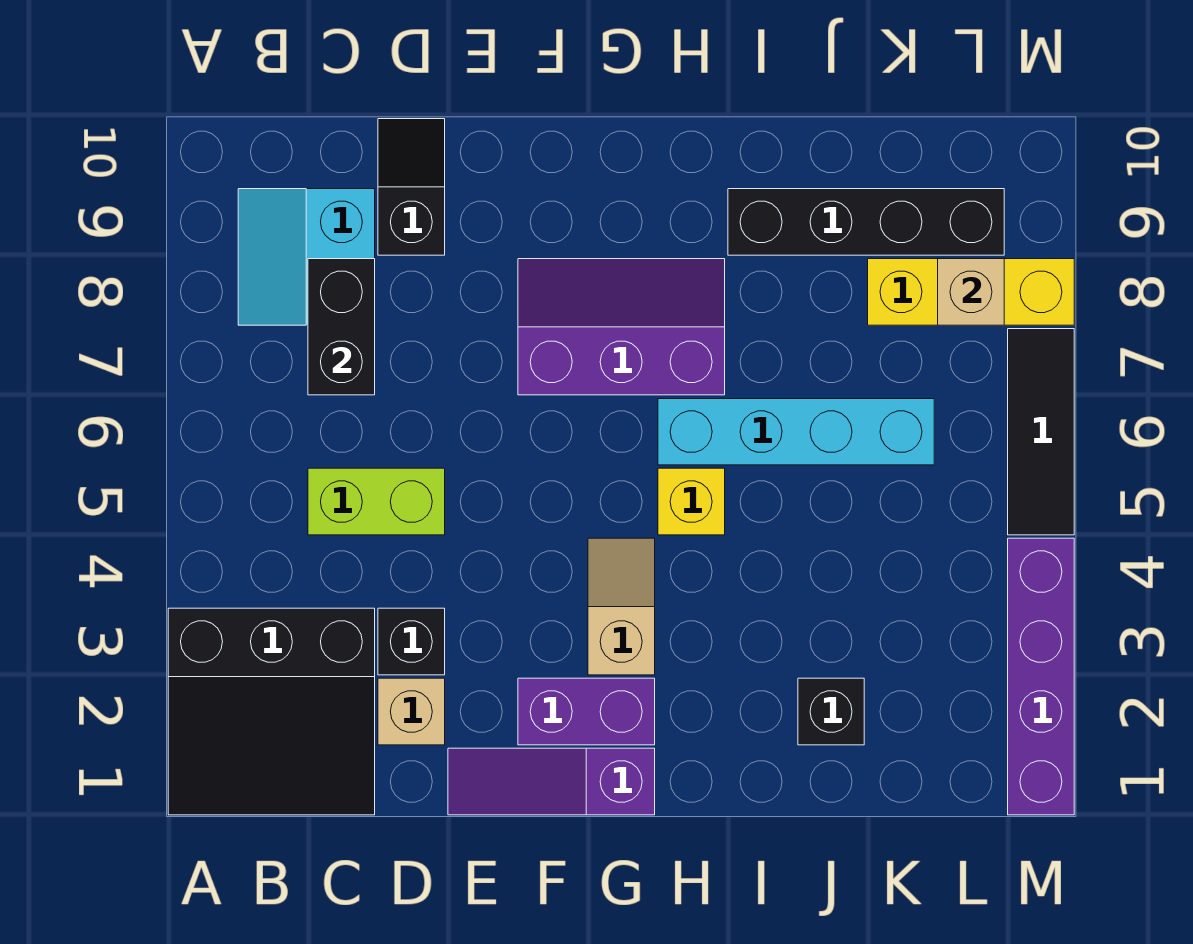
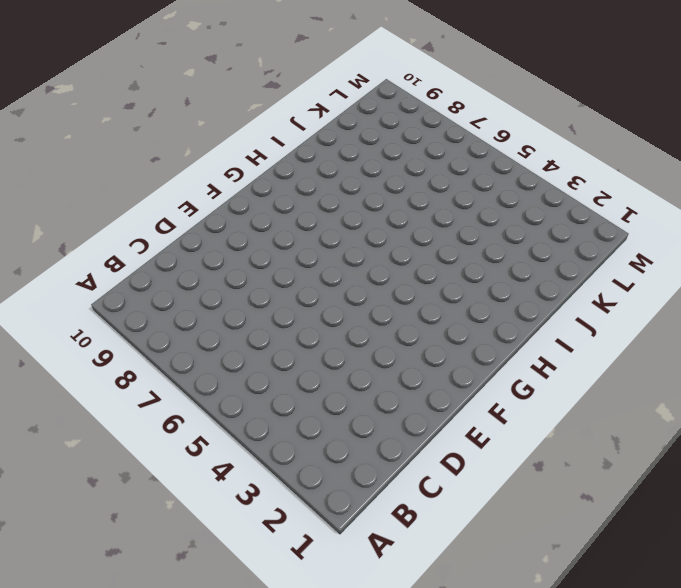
none -> black 3x3 slope [168,608,375,815]
none -> cyan 2x2 slope [238,189,375,325]
none -> lime 1x2 brick [308,468,445,535]

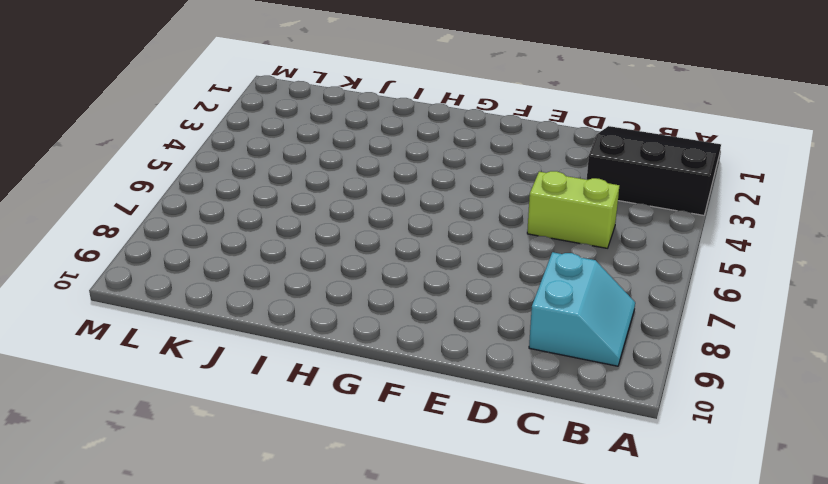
none -> tan 1x1 brick [378,678,445,745]
none -> black 1x1 brick [378,608,445,675]
none -> black 1x2 slope [378,119,445,255]

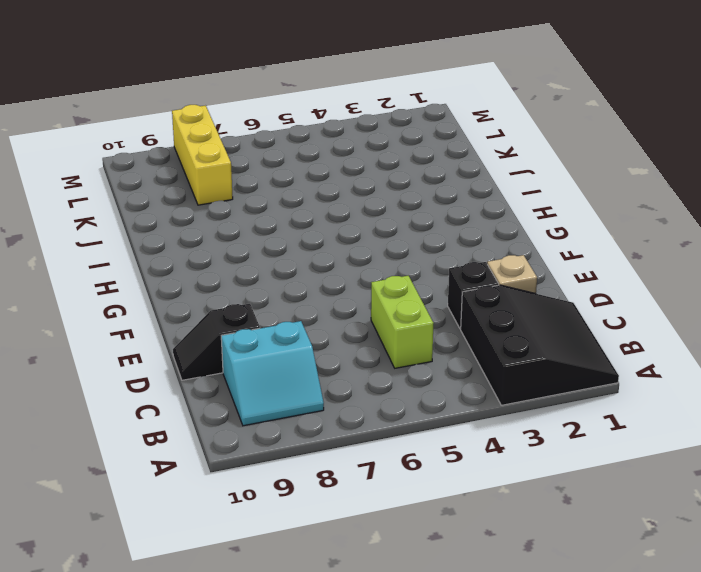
none -> purple 1x3 slope [448,748,655,815]
none -> purple 1x2 brick [518,678,655,745]
none -> purple 2x3 slope [518,259,725,395]

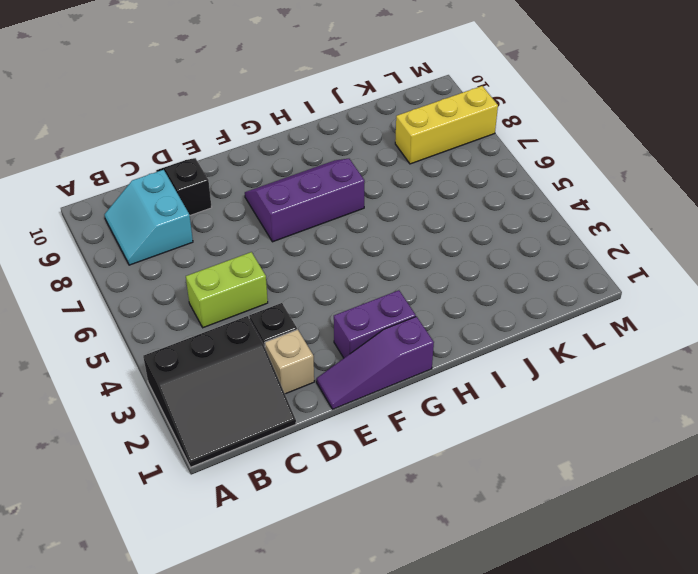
none -> tan 1x2 slope [588,538,655,675]
none -> yellow 1x1 brick [658,468,725,535]
none -> cyan 1x4 brick [658,399,934,465]

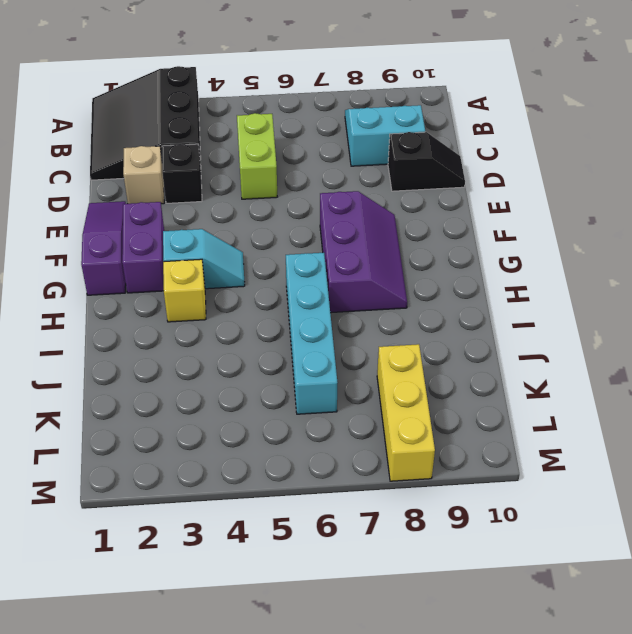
cyan 1x2 slope [163,229,245,289] -> tan 1x2 slope [588,538,655,675]
yellow 1x1 brick [163,259,206,322] -> yellow 1x1 brick moved to [658,468,725,535]
none -> black 1x4 brick [728,189,1004,255]
none -> black 1x1 brick [798,678,864,745]
none -> purple 1x4 brick [1008,538,1074,815]

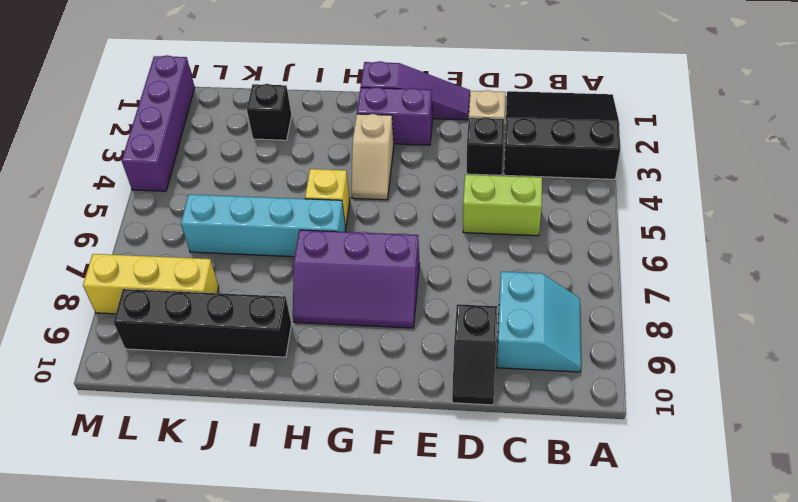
none -> black 1x3 tile [1008,329,1074,535]
none -> black 1x2 brick [308,259,375,395]
none -> tan 1x1 brick [938,259,1004,325]

